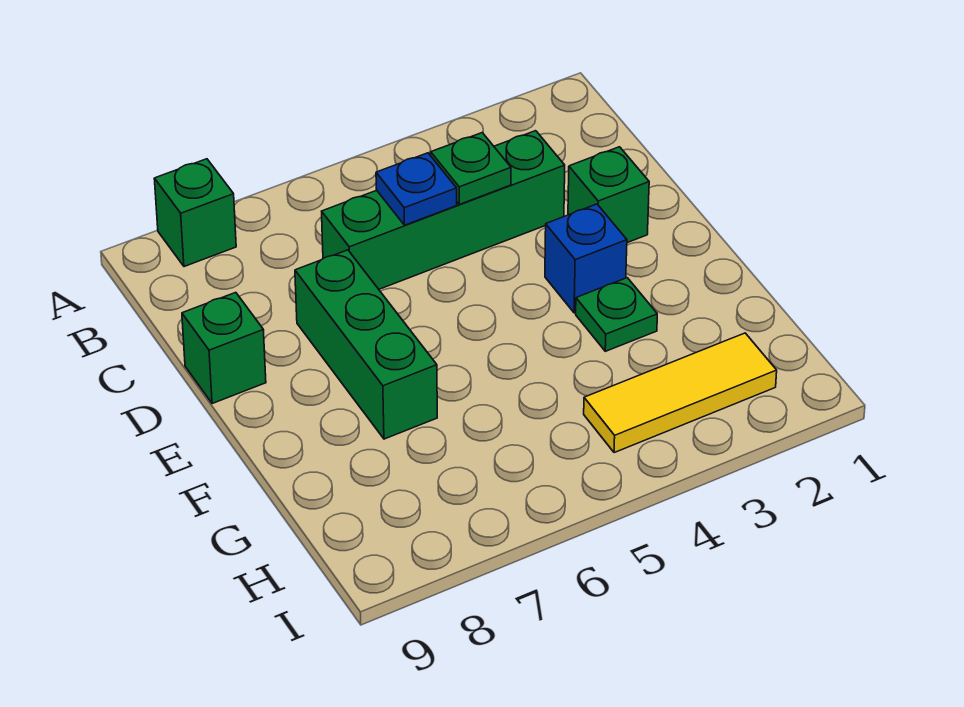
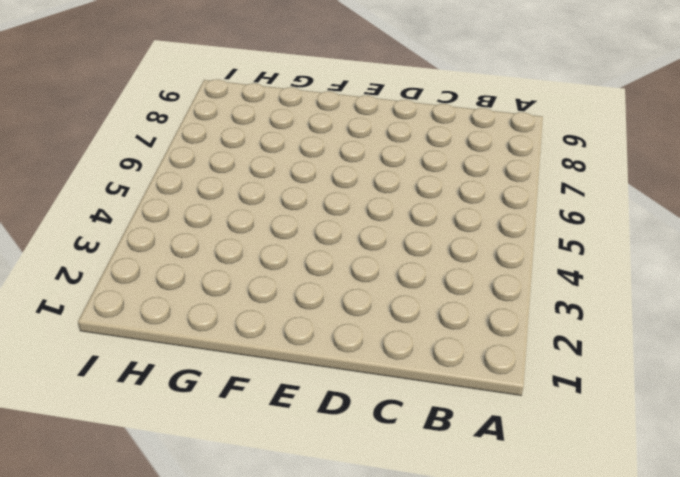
none -> green 1x1 brick [154,159,236,267]
none -> green 1x4 brick [322,131,565,289]

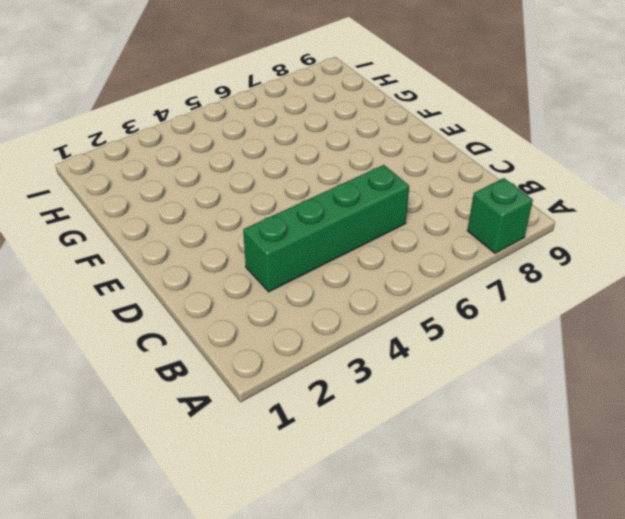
none -> green 1x1 brick [568,147,649,243]
none -> green 1x3 brick [295,250,437,439]

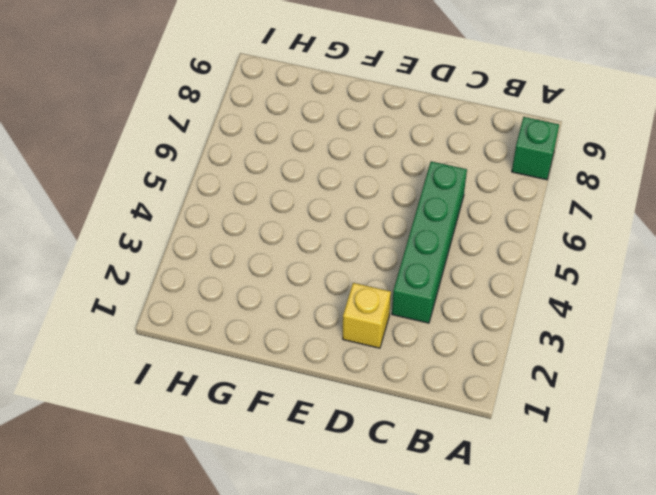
yellow 1x1 brick [343,283,391,348] -> green 1x1 brick [568,147,649,243]
none -> green 1x3 brick [295,250,437,439]
none -> green 1x1 brick [182,292,266,404]

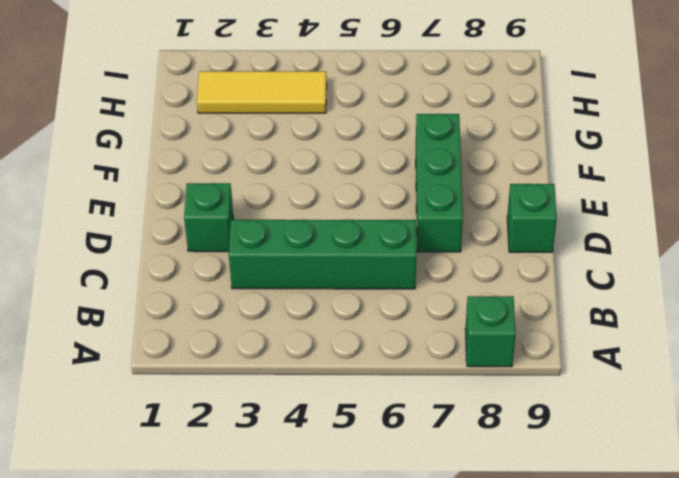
none -> blue 1x1 brick [545,204,627,313]
none -> green 1x1 plate [576,278,657,351]

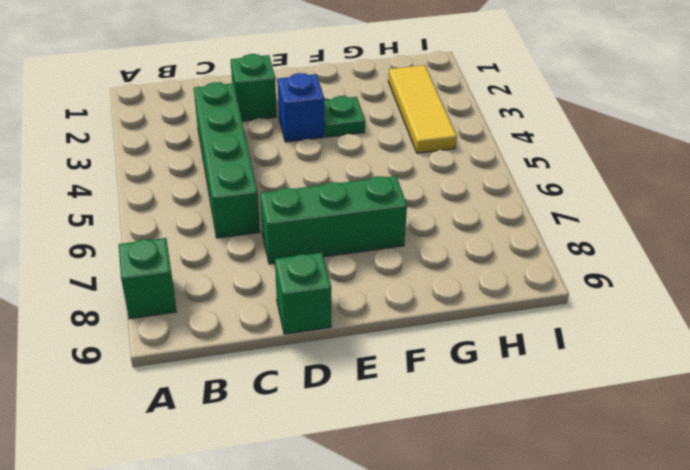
none -> green 1x1 plate [431,133,511,204]
none -> blue 1x1 plate [376,153,457,225]

